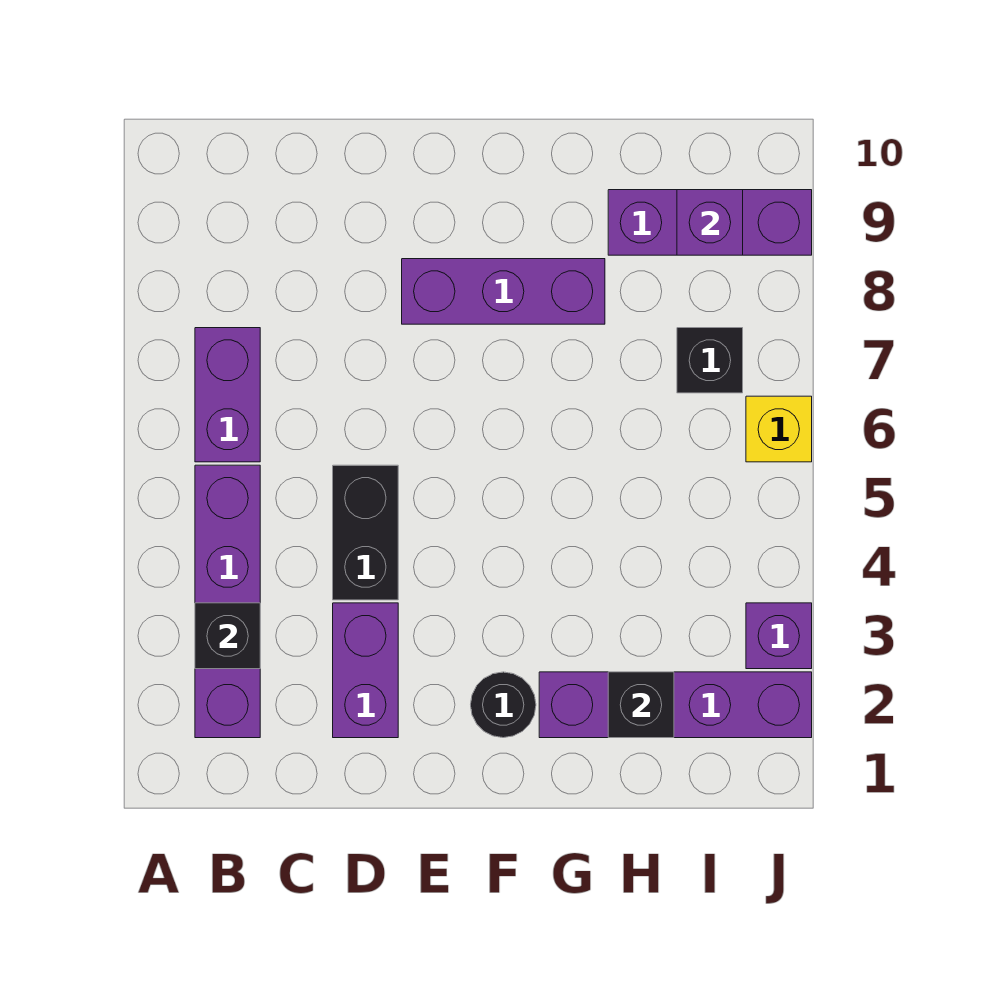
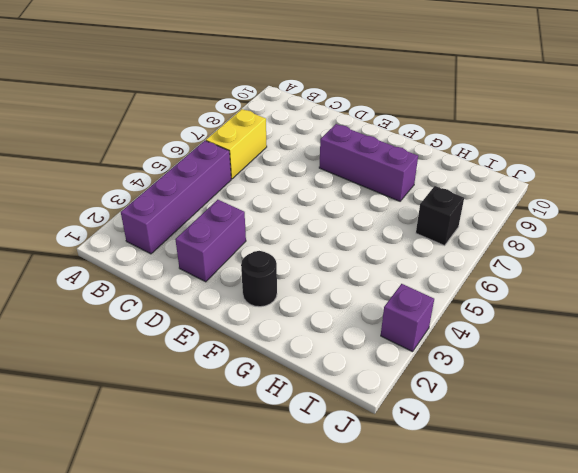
yellow 1x2 brick [206,109,267,179] -> purple 1x2 brick [195,328,260,462]
none -> black 1x2 brick [333,465,398,600]
none -> purple 1x4 brick [539,672,812,738]
none -> purple 1x3 brick [608,190,812,255]

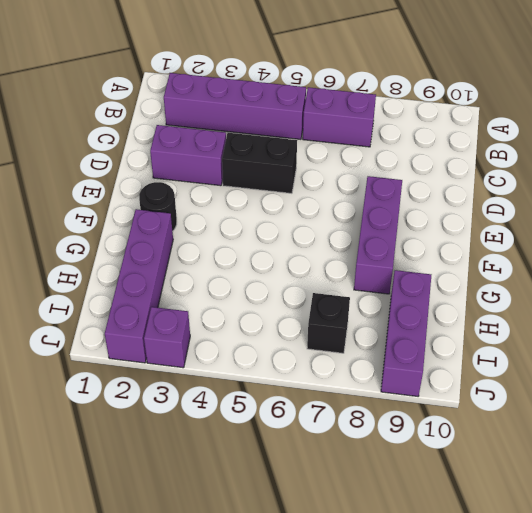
none -> yellow 1x1 brick [746,396,812,462]
none -> black 1x1 brick [195,603,260,669]
none -> black 1x1 brick [608,672,674,738]

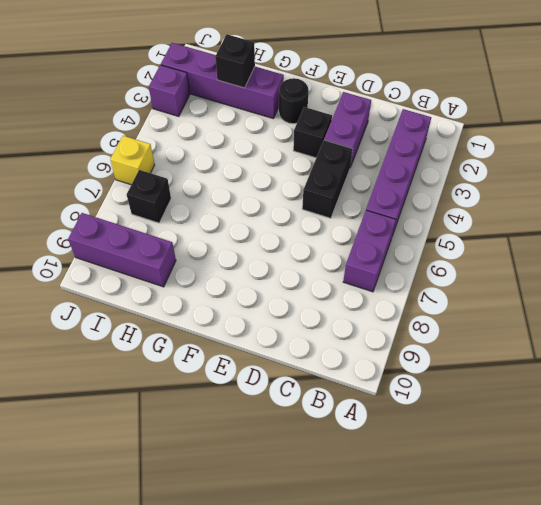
black 1x1 brick [293,107,332,158] -> black 1x1 brick moved to [195,603,260,669]
none -> purple 1x3 brick [402,259,605,324]
none -> purple 1x1 brick [677,190,743,255]

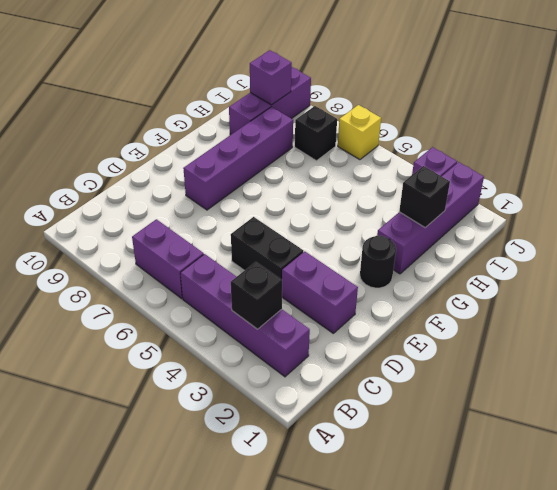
purple 1x4 brick [183,107,293,210] -> purple 1x3 brick [402,259,605,324]

